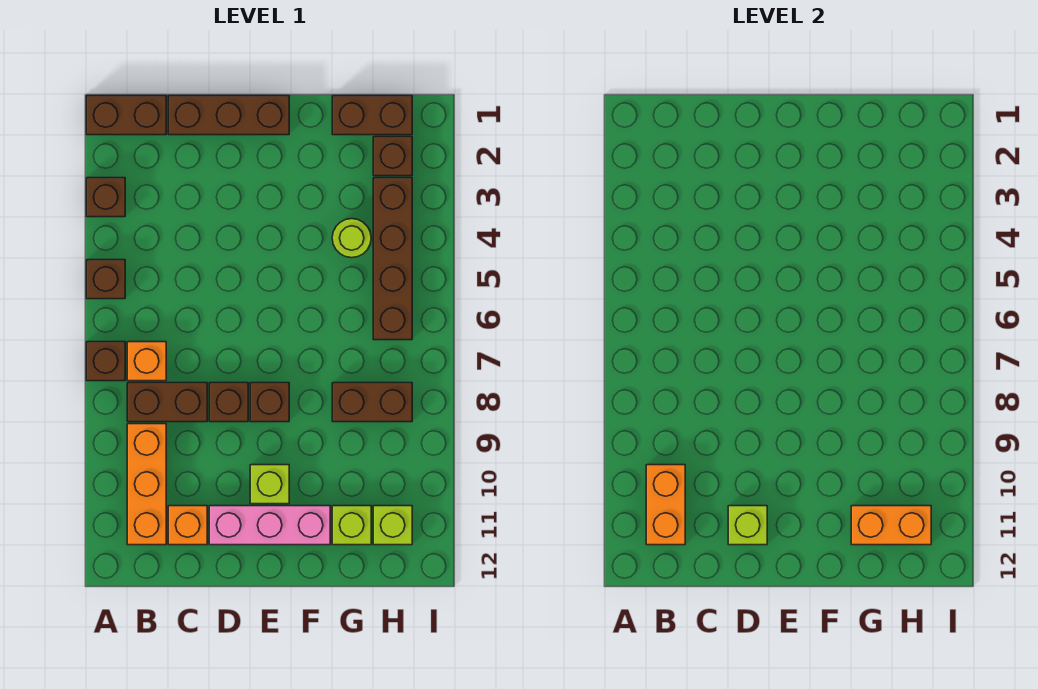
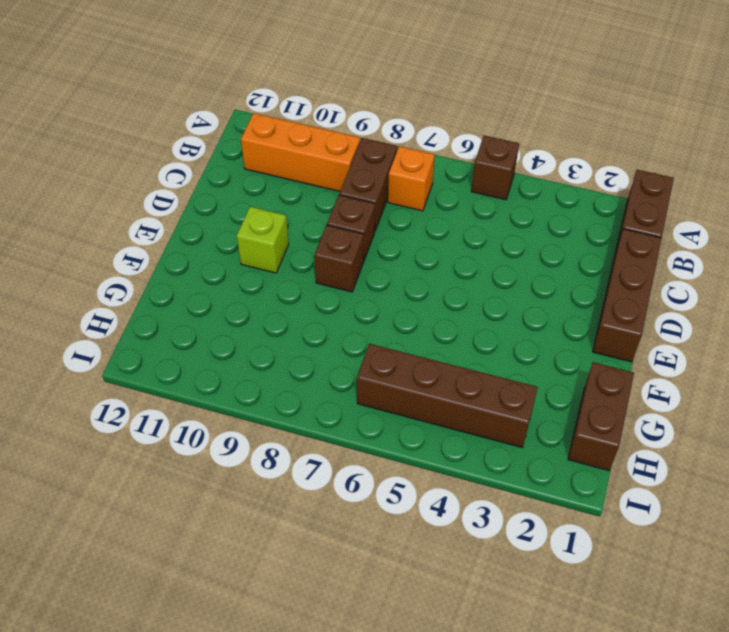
none -> brown 1x1 brick [86,178,125,217]
none -> brown 1x1 brick [86,342,125,381]
none -> orange 1x1 brick [168,506,207,545]

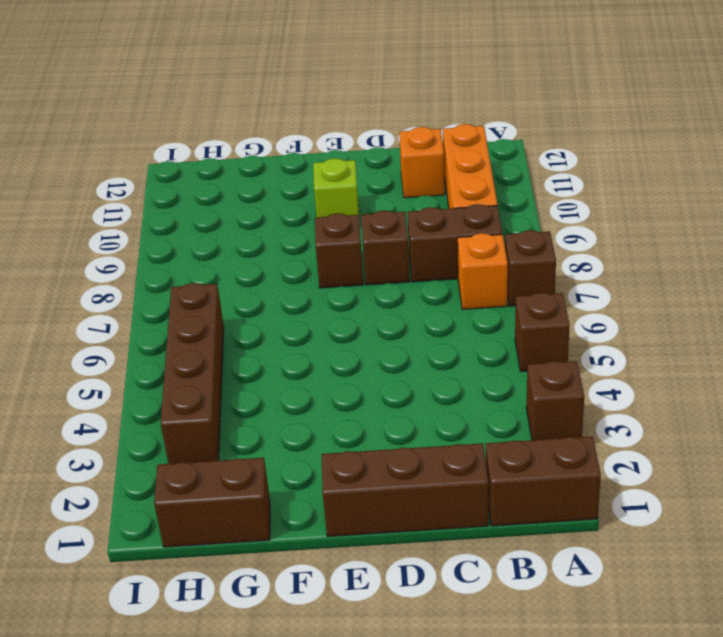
none -> pink 1x3 brick [209,506,330,545]
none -> lime 1x1 round brick [332,219,371,258]
none -> brown 1x2 brick [332,383,412,422]

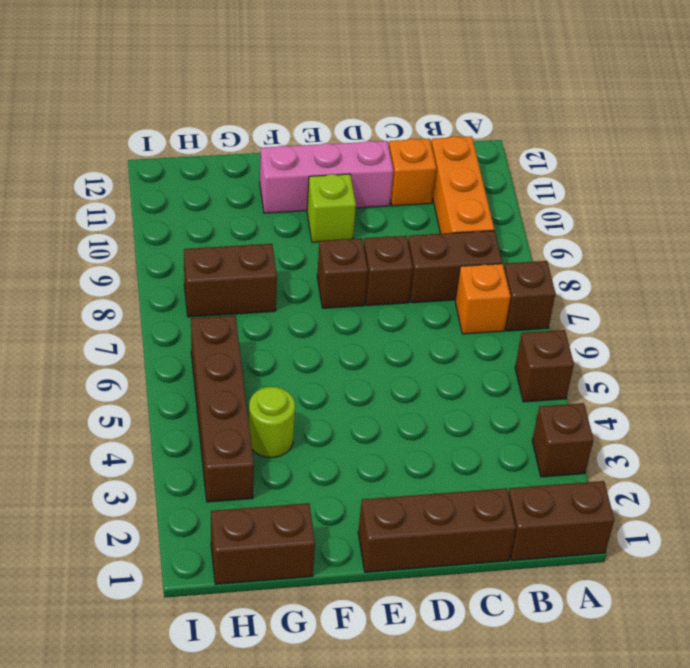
none -> lime 1x1 brick [332,506,371,545]
none -> brown 1x1 brick [373,137,412,176]
none -> lime 1x1 brick [373,506,412,545]

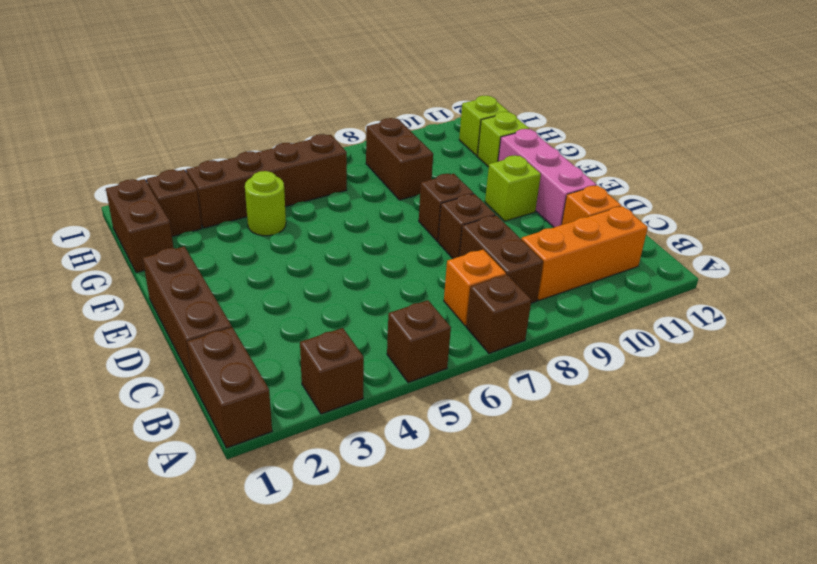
none -> orange 1x2 brick [646,465,685,545]
none -> lime 1x1 brick [728,506,767,545]
none -> orange 1x2 brick [851,506,931,545]

